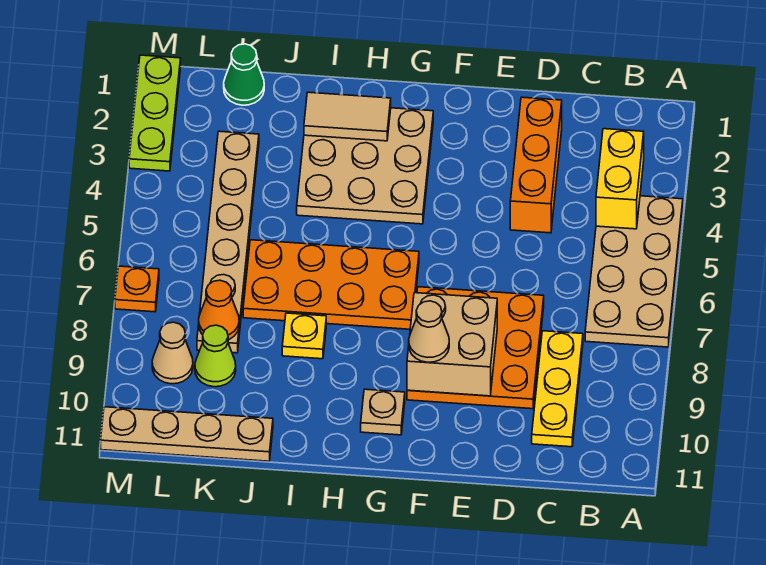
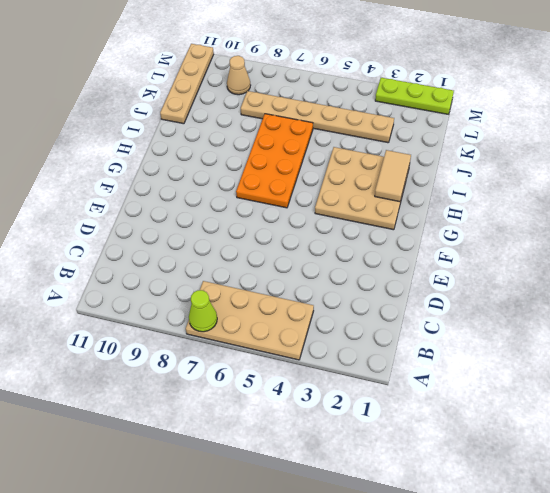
lime 1x1 cone [189,290,217,332] -> lime 1x1 cone moved to [195,325,236,387]
none -> yellow 1x3 plate [532,331,583,447]
none -> orange 1x3 brick [510,97,562,233]
none -> orange 3x3 plate [407,287,544,409]

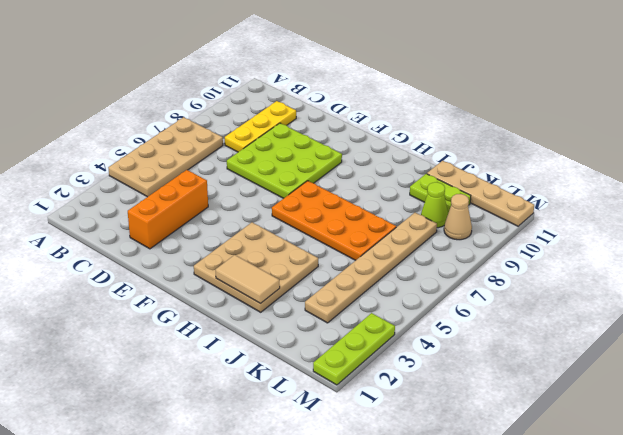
lime 3x3 plate [227,123,342,198] -> orange 3x3 plate [407,287,544,409]
lime 1x2 plate [410,174,471,213] -> none
none -> tan 1x1 plate [361,389,405,435]
none -> yellow 1x1 plate [282,313,326,359]
none -> green 1x1 cone [224,44,264,105]

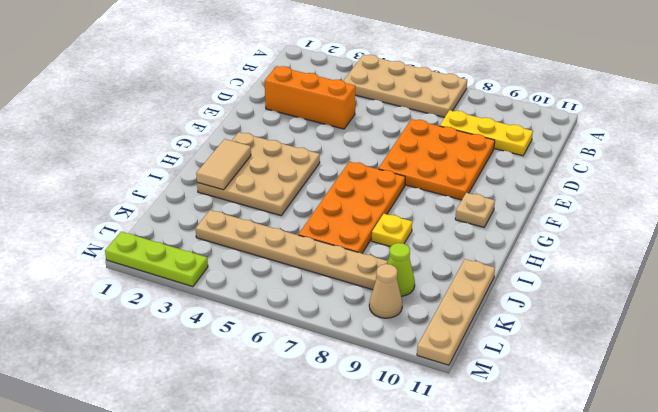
none -> green 1x1 cone [224,44,264,105]
none -> orange 1x1 plate [115,266,159,312]
none -> yellow 1x2 brick [596,129,644,229]

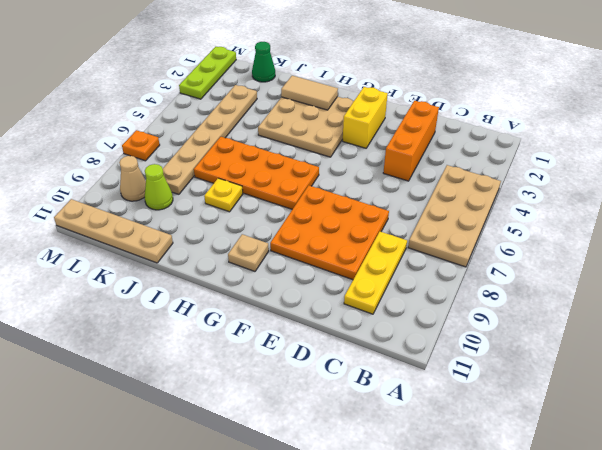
yellow 1x2 brick [343,87,388,148] -> yellow 1x2 brick moved to [596,129,644,229]
none -> tan 2x2 brick [407,293,497,396]
none -> orange 1x1 cone [199,280,239,340]
none -> tan 1x1 cone [409,301,449,362]

